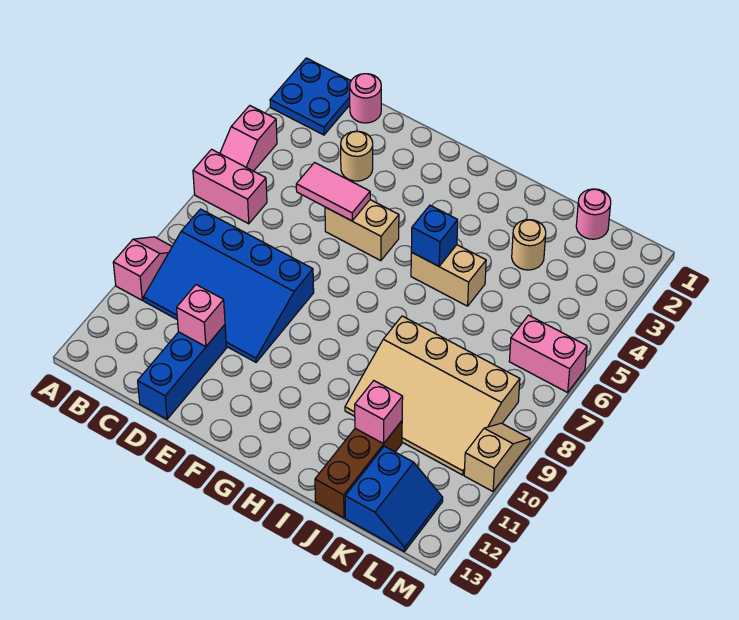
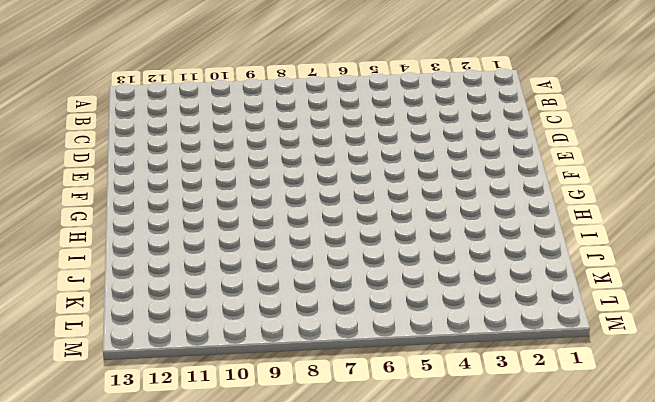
none -> blue 2x2 plate [270,58,351,135]
none -> pink 1x2 slope [220,106,277,171]
none -> pink 1x2 brick [193,149,267,224]

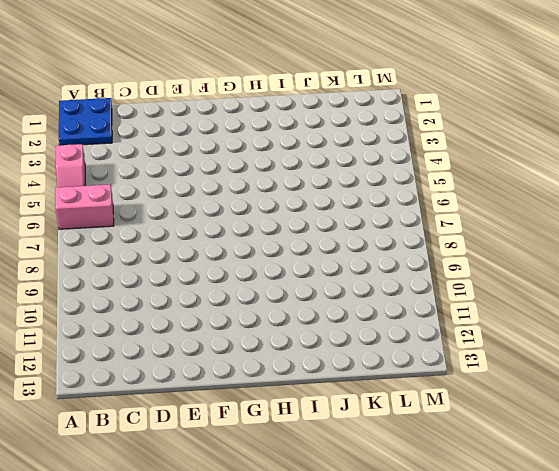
none -> pink 1x2 slope [113,237,172,300]
none -> blue 3x4 slope [143,209,314,362]
none -> pink 1x1 round brick [350,74,381,123]

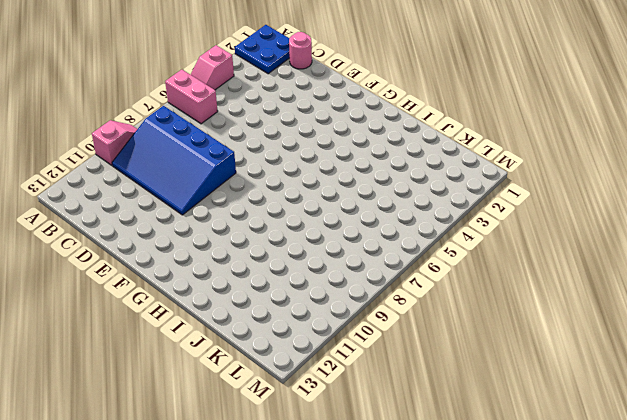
none -> tan 1x1 round brick [341,131,373,181]
none -> blue 1x3 brick [138,325,227,419]
none -> tan 1x2 brick [325,200,399,261]

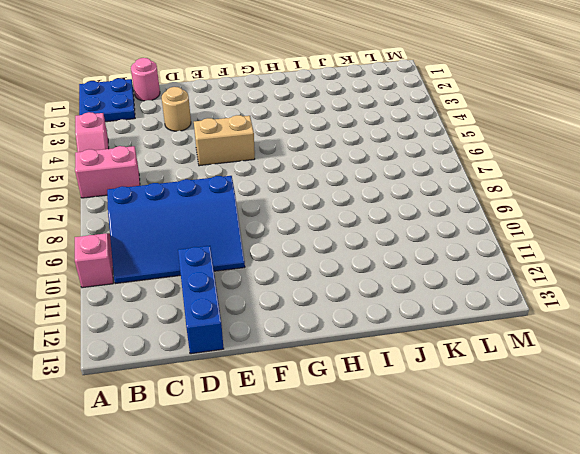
none -> tan 1x2 brick [411,245,486,306]
none -> tan 3x4 slope [345,316,520,475]
none -> tan 1x1 round brick [512,220,546,270]

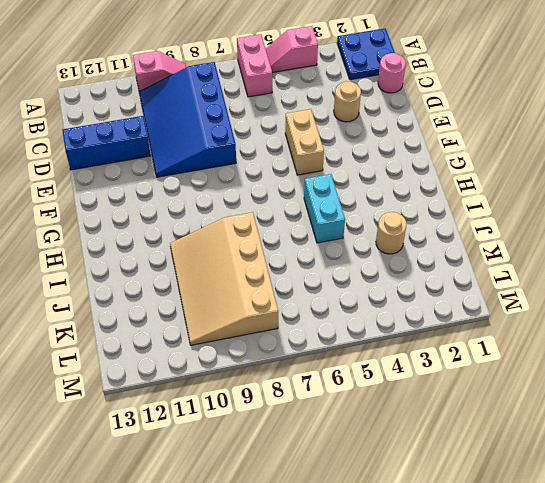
cyan 1x2 brick [304,174,345,243] -> tan 1x2 brick [411,245,486,306]
none -> brown 1x3 brick [315,421,402,518]
none -> pink 1x1 round brick [576,189,611,239]
none -> blue 2x2 slope [345,446,443,552]

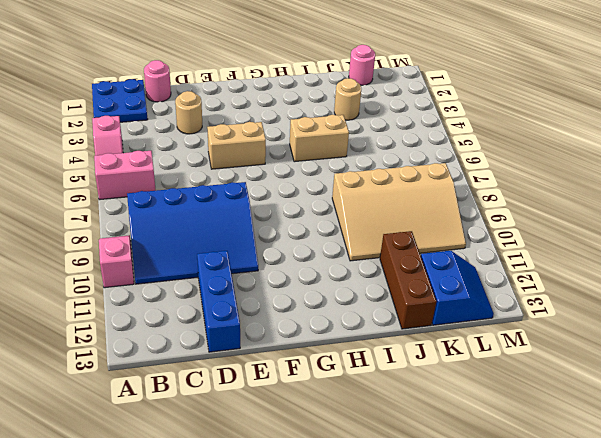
none -> pink 1x2 brick [509,315,587,392]
none -> tan 1x2 slope [464,423,530,491]
none -> pink 1x2 tile [296,163,370,221]

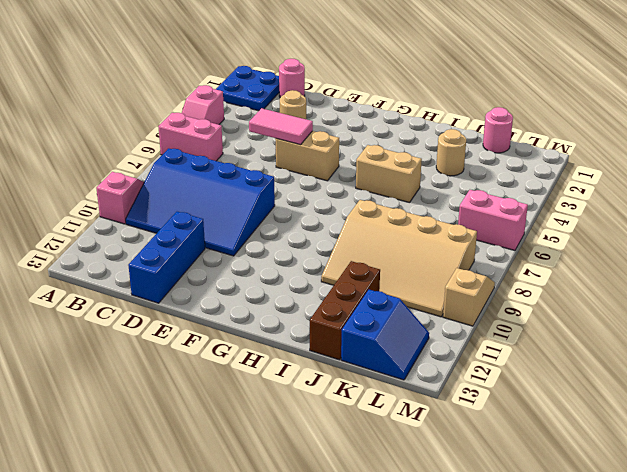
none -> pink 1x1 brick [177,285,225,347]
none -> blue 1x1 brick [411,205,458,266]
none -> pink 1x1 brick [355,381,403,444]

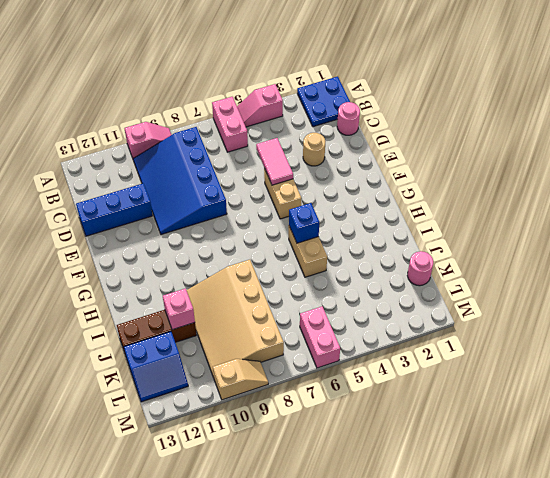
none -> tan 1x1 round brick [512,220,546,270]
none -> pink 1x1 brick [177,285,225,347]

